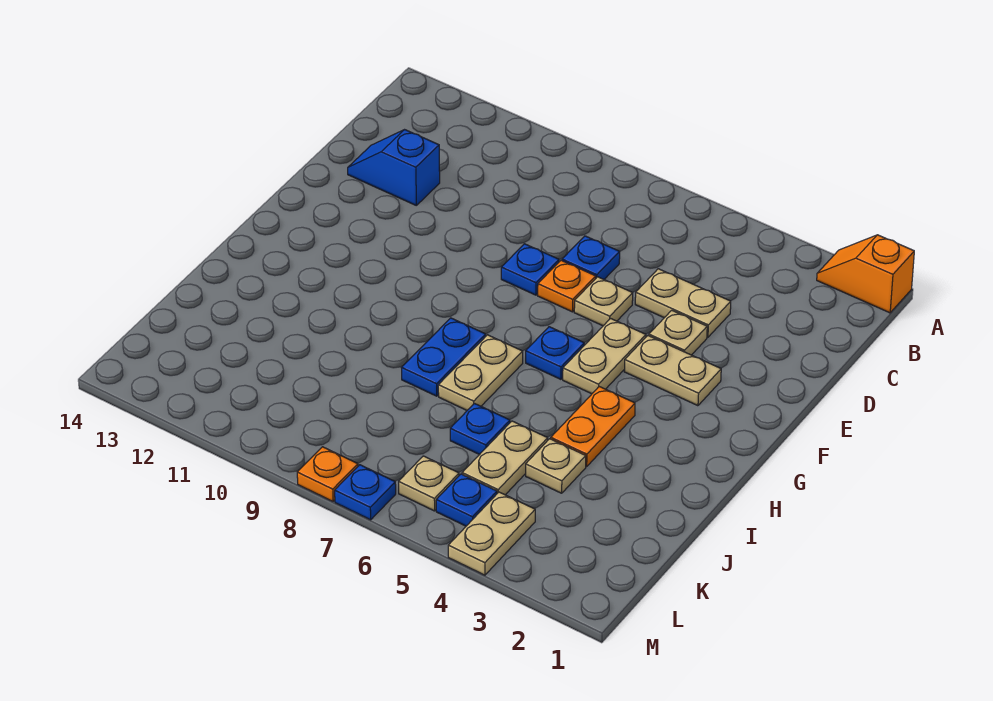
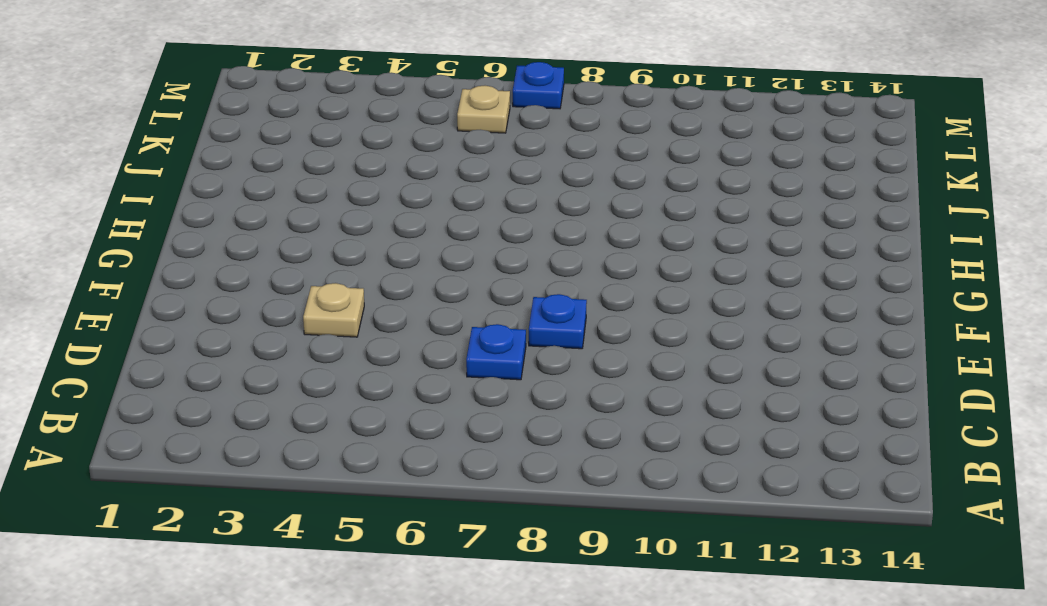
none -> orange 1x2 slope [817,235,914,313]
none -> tan 1x2 plate [635,269,731,337]
none -> blue 1x2 slope [348,130,440,205]

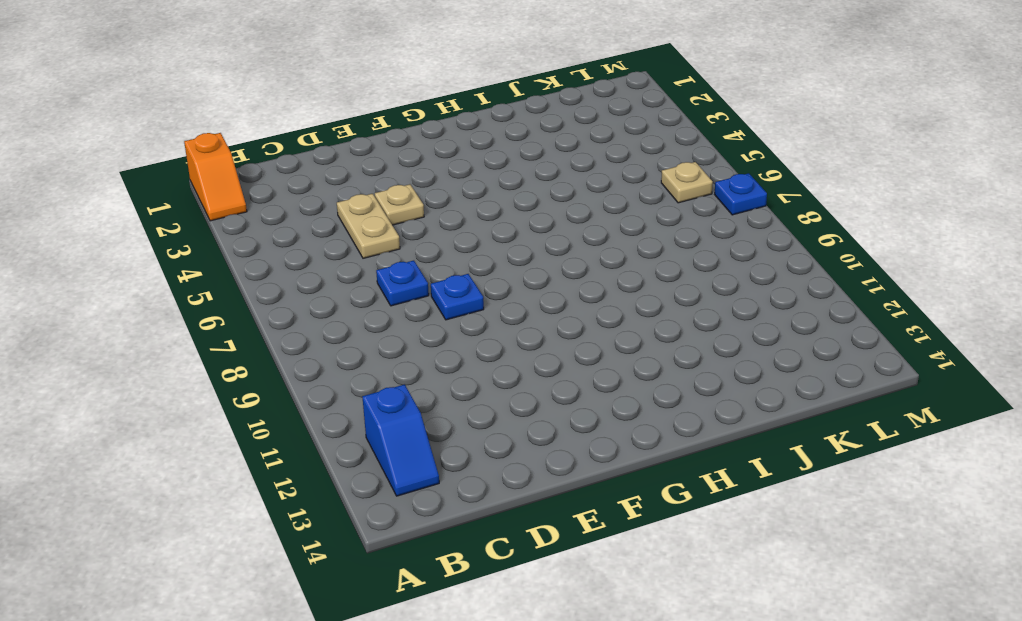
blue 1x2 slope [362,385,439,496] -> blue 1x2 slope moved to [348,130,440,205]
none -> tan 1x1 plate [574,277,633,326]
none -> orange 1x1 plate [538,260,596,312]
none -> tan 1x2 plate [624,336,721,406]

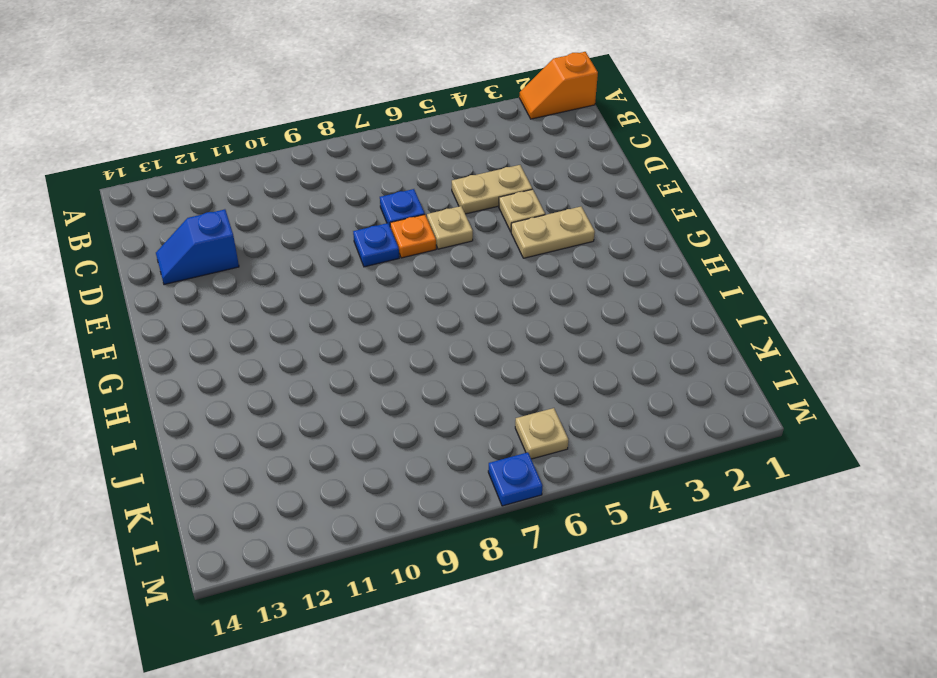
none -> tan 1x2 plate [563,319,646,394]
none -> blue 1x1 plate [526,327,584,379]
none -> orange 1x2 plate [551,387,635,467]

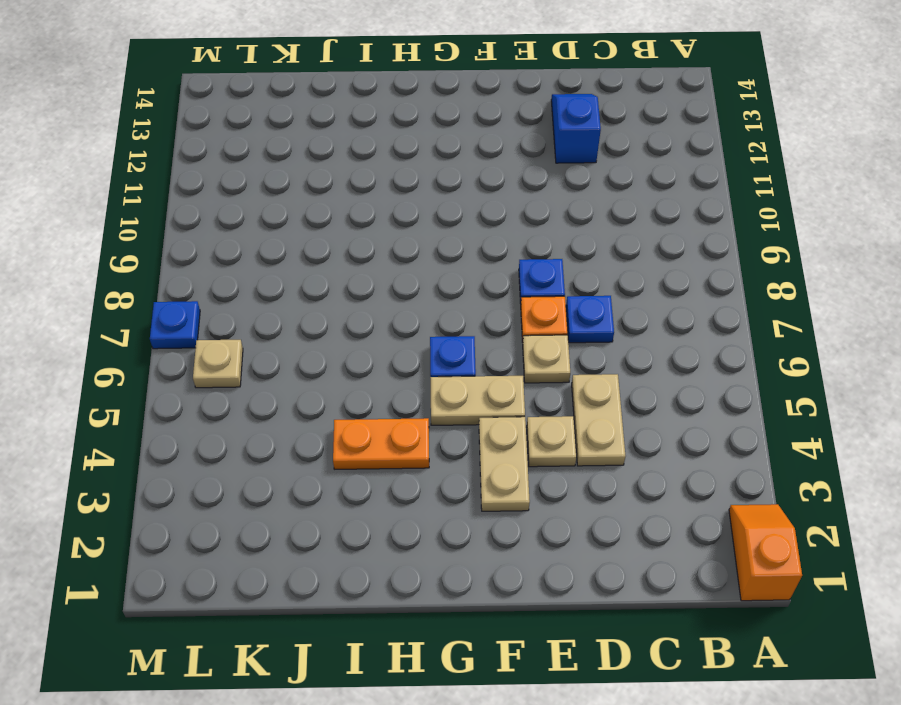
none -> tan 1x2 plate [438,335,523,410]
none -> blue 1x2 plate [402,318,486,396]
none -> tan 1x1 plate [526,439,586,493]

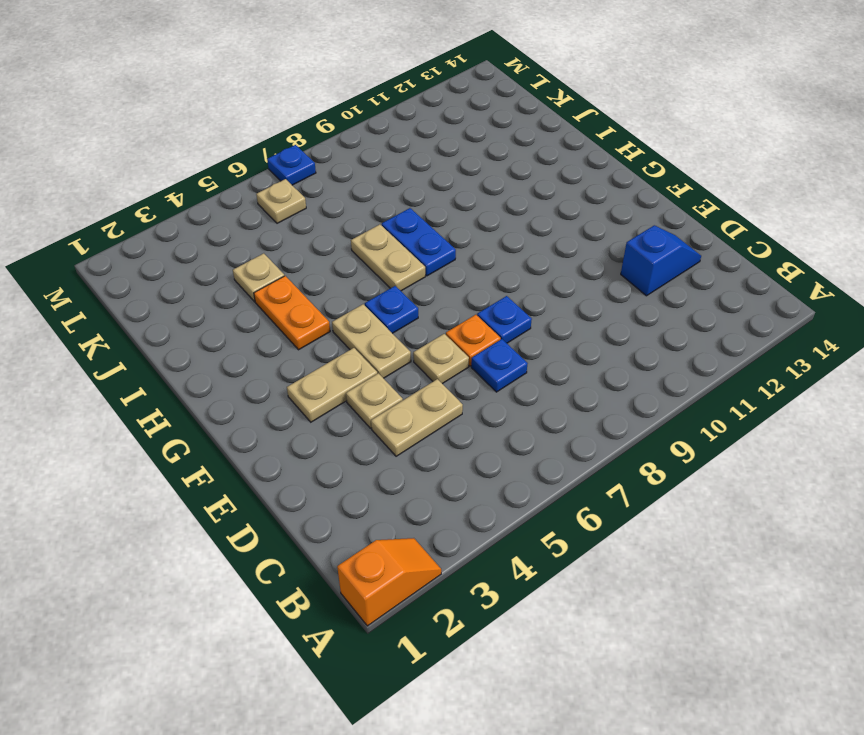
none -> tan 1x2 plate [462,421,548,495]
none -> blue 1x1 plate [450,404,510,455]
none -> tan 1x2 plate [448,492,535,575]

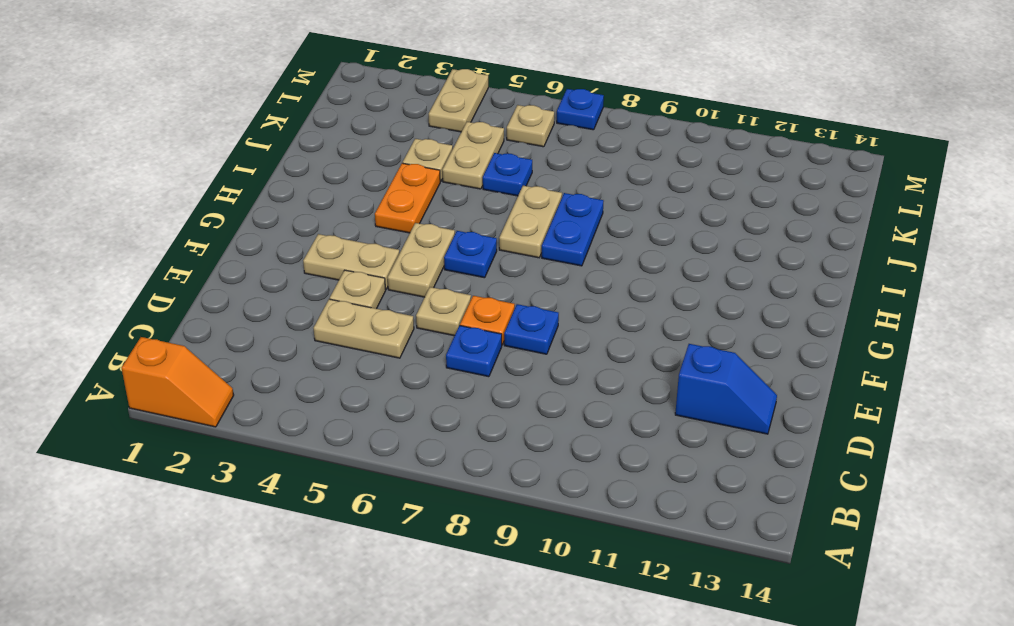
none -> blue 1x1 plate [436,474,497,526]
none -> orange 1x1 plate [297,447,358,501]

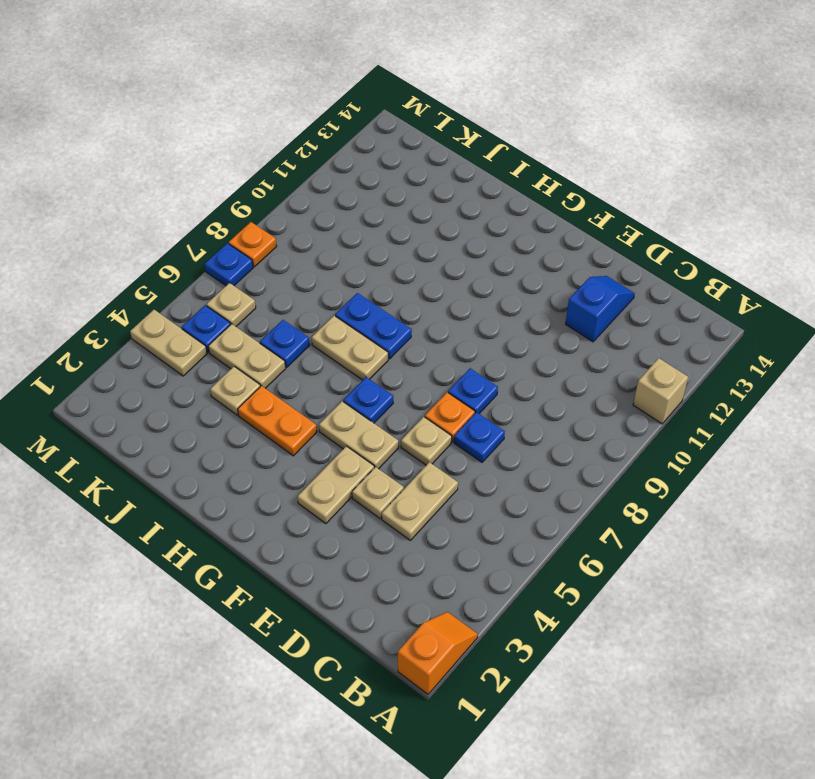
tan 1x1 brick [633,358,688,424] -> none

